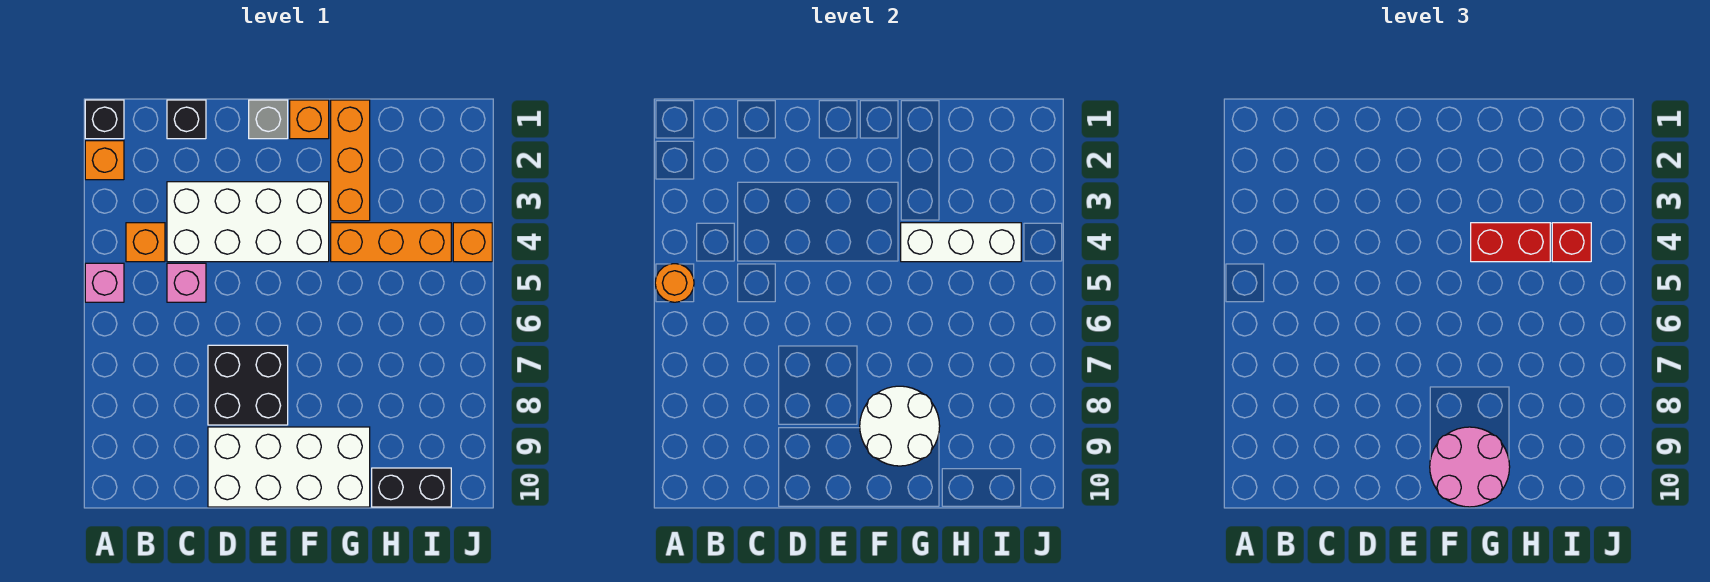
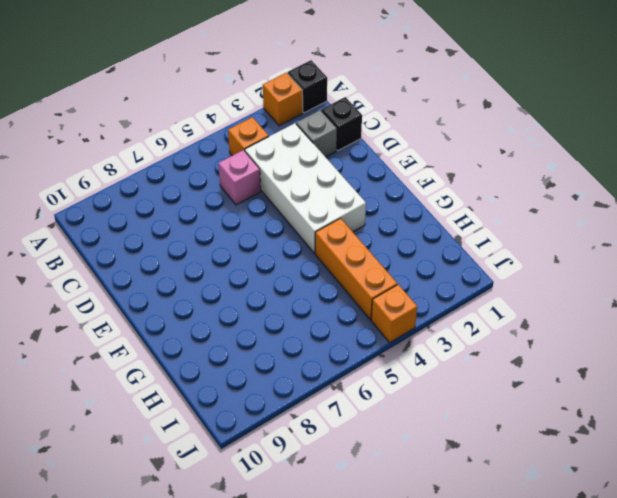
grey 1x1 brick [296,110,337,157] -> grey 1x1 brick moved to [249,100,288,139]
none -> pink 1x1 brick [85,263,124,302]
none -> black 2x2 brick [208,345,288,425]
none -> white 2x4 brick [208,427,370,507]

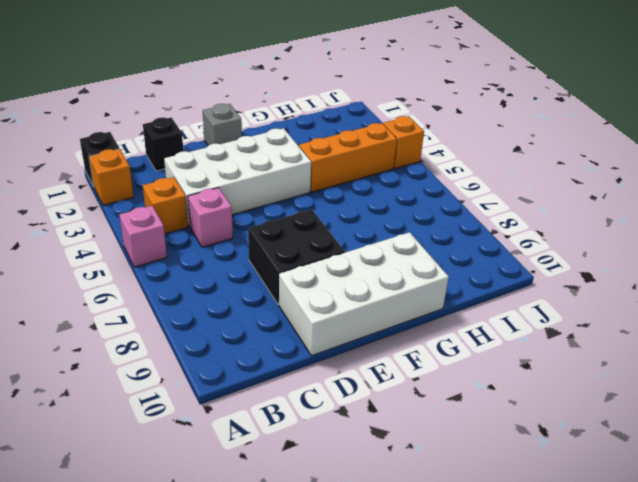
none -> orange 1x1 brick [290,100,329,139]
none -> orange 1x3 brick [331,100,370,221]
none -> black 1x2 brick [372,468,451,507]

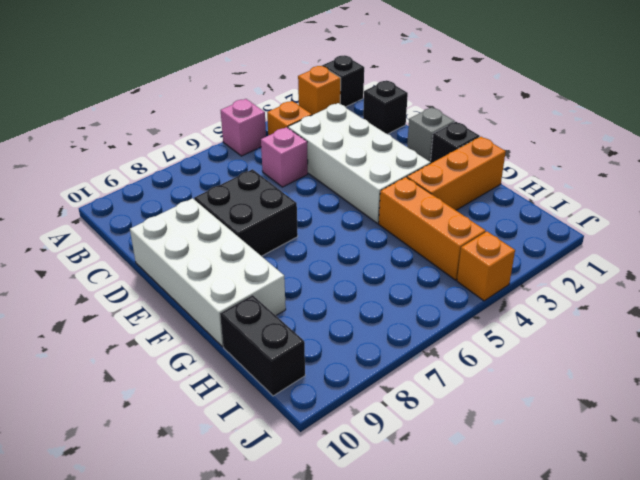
black 1x1 brick [431,122,480,163] -> orange 1x1 brick [290,100,329,139]
none -> orange 1x1 round brick [655,264,694,302]
none -> white 2x2 round brick [860,386,940,466]
none -> white 1x3 brick [901,223,1021,262]

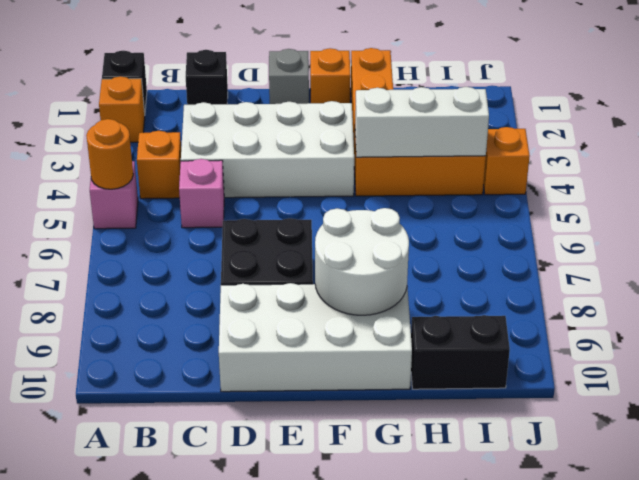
none -> pink 2x2 round brick [1430,427,1510,507]
none -> red 1x2 brick [1471,223,1550,262]
none -> red 1x1 brick [1552,223,1591,262]

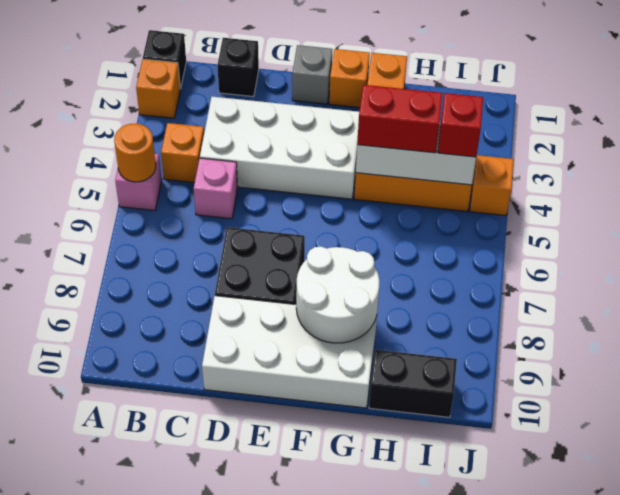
none -> pink 2x2 round brick [1430,427,1510,507]

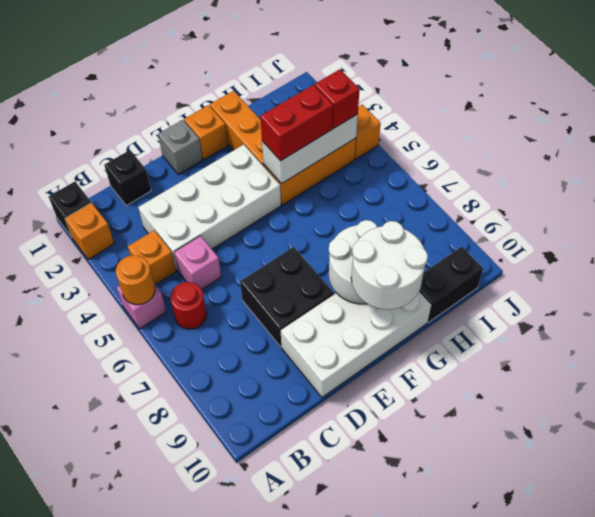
red 1x1 round brick [170,282,207,329] -> none
white 2x2 round brick [351,221,428,309] -> pink 2x2 round brick [1430,427,1510,507]

